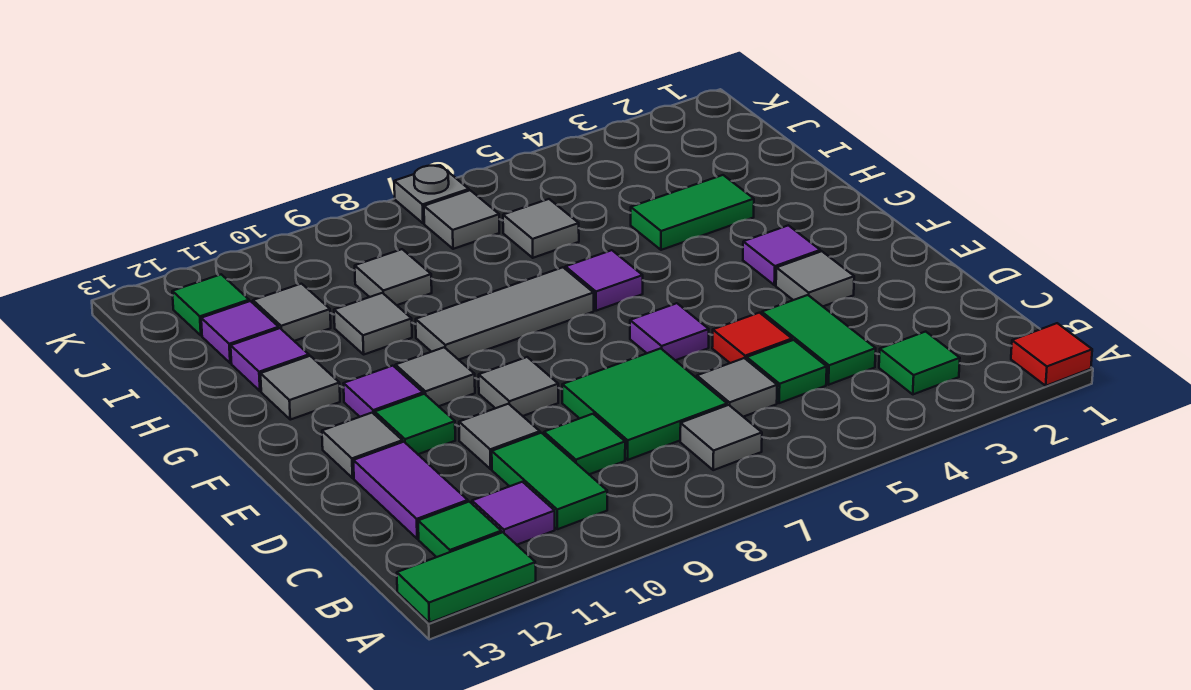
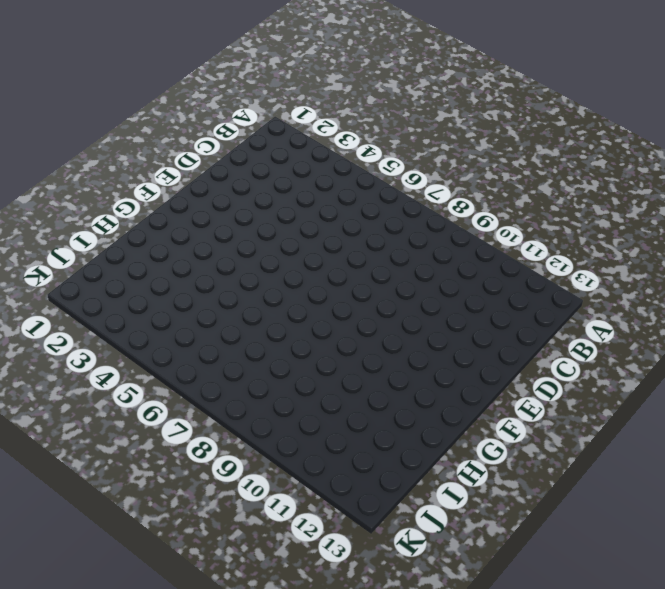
none -> red 1x1 tile [1011,323,1092,386]
none -> green 1x2 tile [397,532,536,623]
none -> green 1x1 tile [879,332,960,394]
none -> grey 1x1 tile [680,405,762,470]

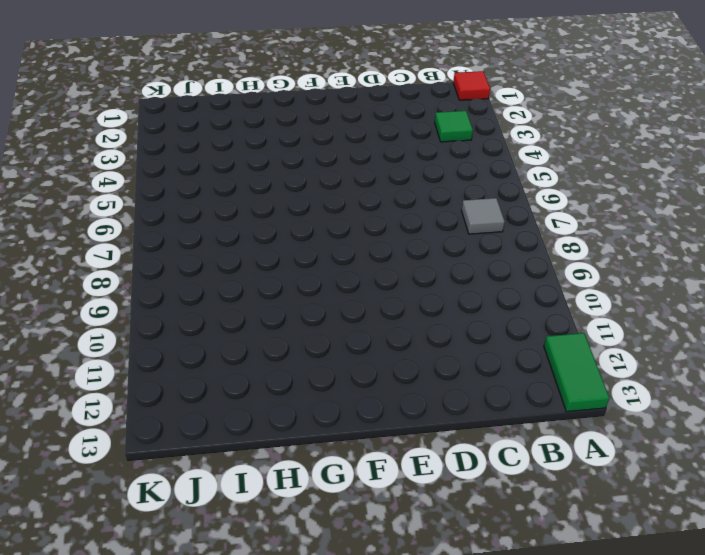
none -> green 1x2 tile [492,433,607,529]
none -> purple 1x1 tile [472,482,555,545]
none -> green 1x1 tile [418,502,501,557]
none -> green 1x2 tile [762,295,876,385]

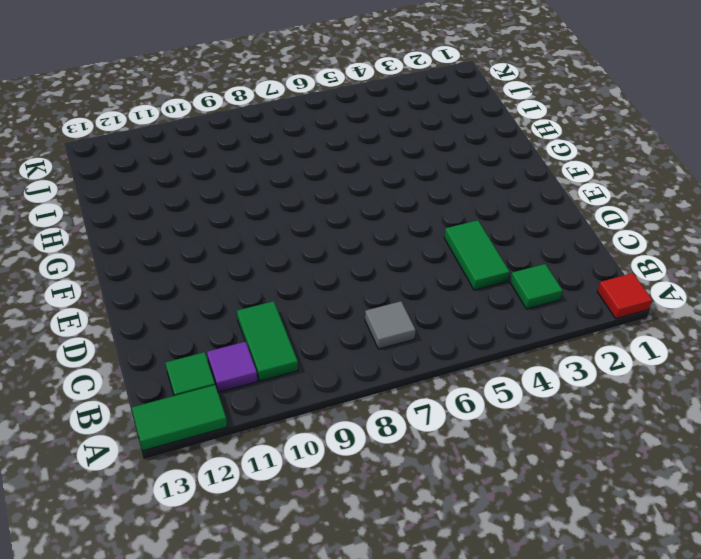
none -> green 1x1 tile [747,340,827,403]
none -> grey 1x1 tile [697,358,777,417]
none -> green 2x2 tile [562,348,727,460]
none -> green 1x1 tile [544,414,625,474]

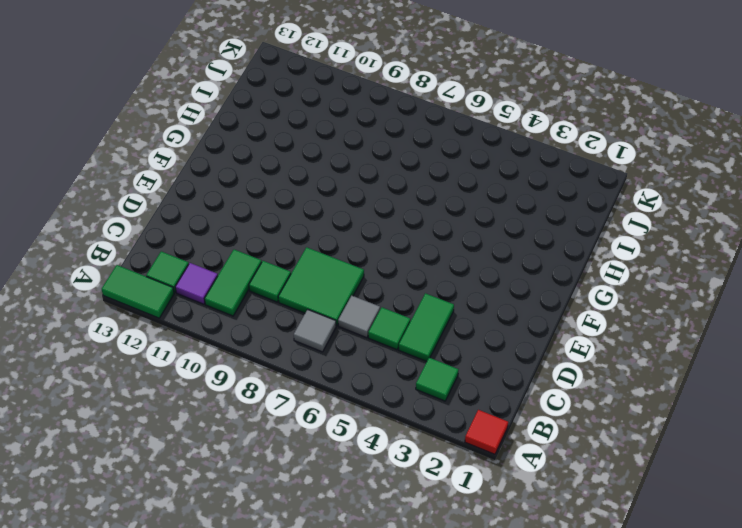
none -> purple 1x2 tile [353,442,468,539]
none -> red 1x1 tile [712,313,792,363]
none -> grey 1x1 tile [459,404,540,469]
none -> grey 1x1 tile [776,251,854,306]

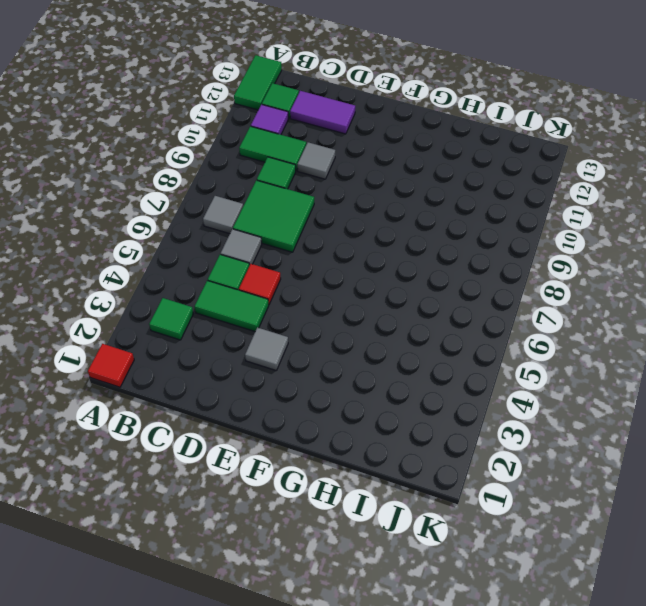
none -> purple 1x1 tile [630,303,709,360]
none -> grey 1x1 tile [479,357,558,416]
none -> green 1x1 tile [375,394,455,454]
none -> grey 1x1 tile [322,413,403,478]

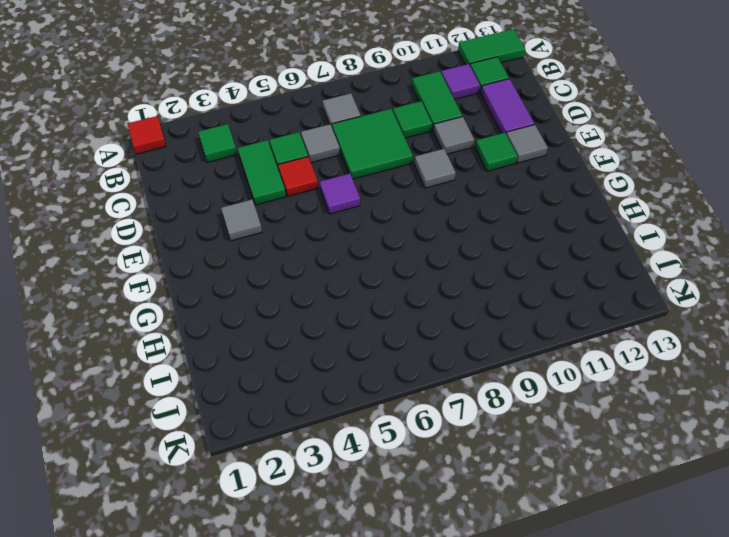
none -> purple 1x1 tile [743,225,820,285]
none -> grey 1x1 tile [395,347,475,406]
none -> purple 1x1 tile [343,366,423,417]
none -> purple 1x1 tile [565,250,643,311]

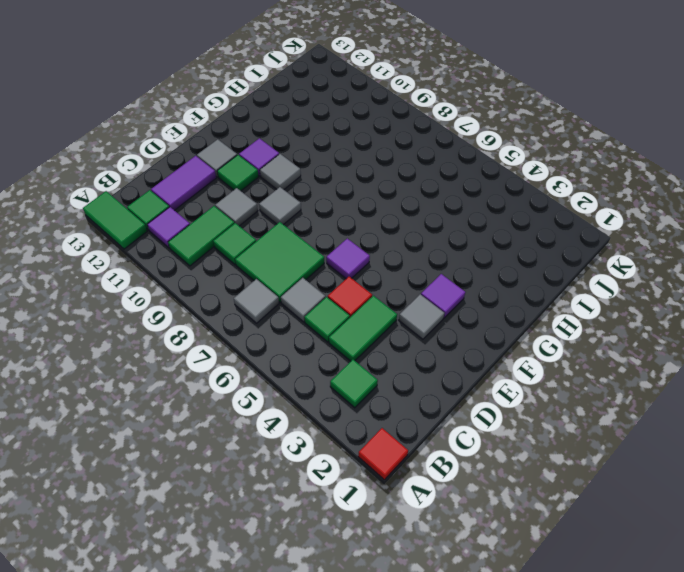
none -> purple 1x1 tile [565,250,643,311]
none -> grey 1x3 tile [416,267,594,360]
none -> grey 1x1 tile [261,356,340,420]
none -> green 1x2 tile [631,175,754,250]

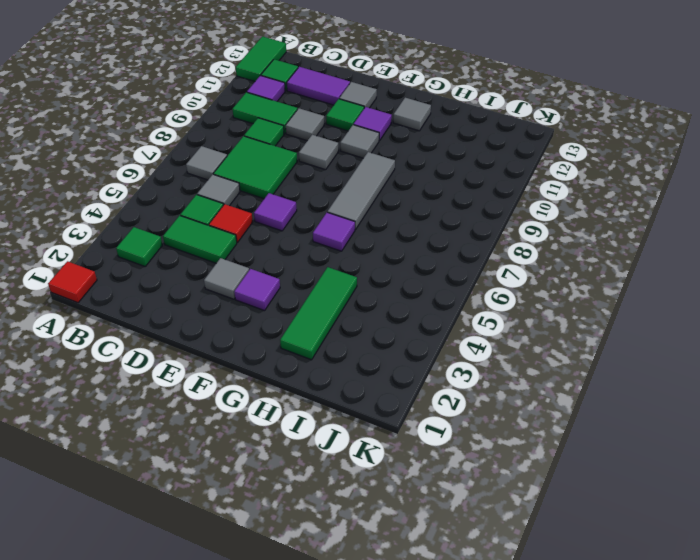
green 1x3 tile [280,267,357,360] -> green 1x2 tile [631,175,754,250]
none -> grey 1x1 tile [334,293,412,354]
none -> purple 1x1 tile [231,328,309,391]
none -> grey 1x1 tile [503,199,579,258]
none -> grey 1x1 tile [355,249,432,305]

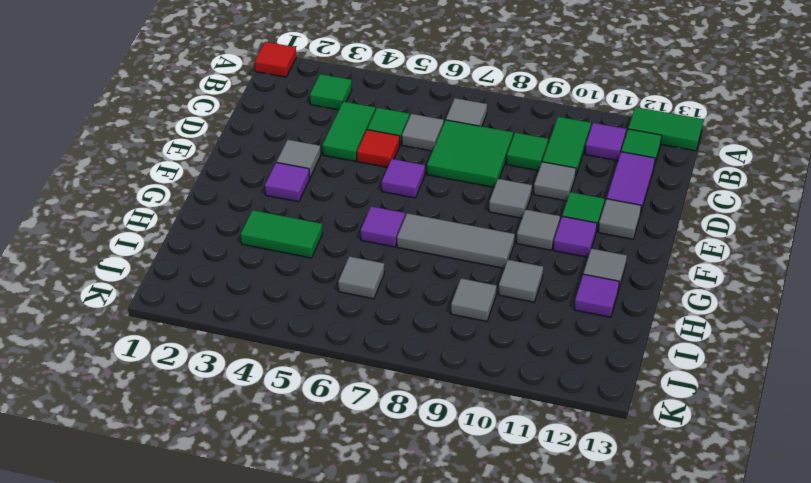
none -> grey 1x1 tile [253,284,331,341]
none -> purple 1x1 tile [201,301,279,363]
none -> grey 1x1 tile [424,190,499,249]
none -> green 1x1 tile [172,274,249,336]

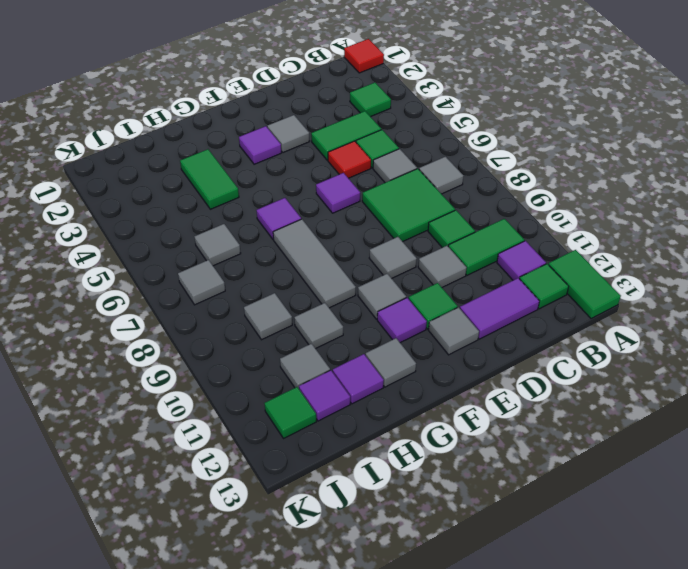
none -> grey 1x1 plate [394,165,469,223]

